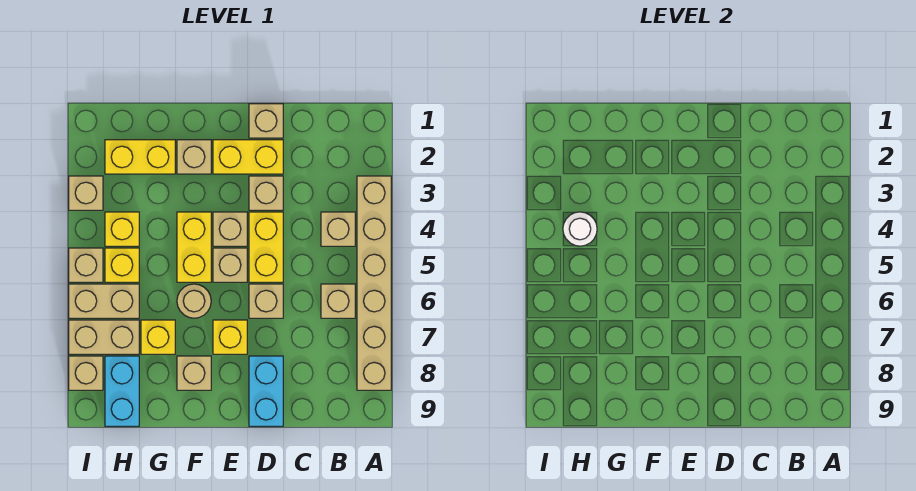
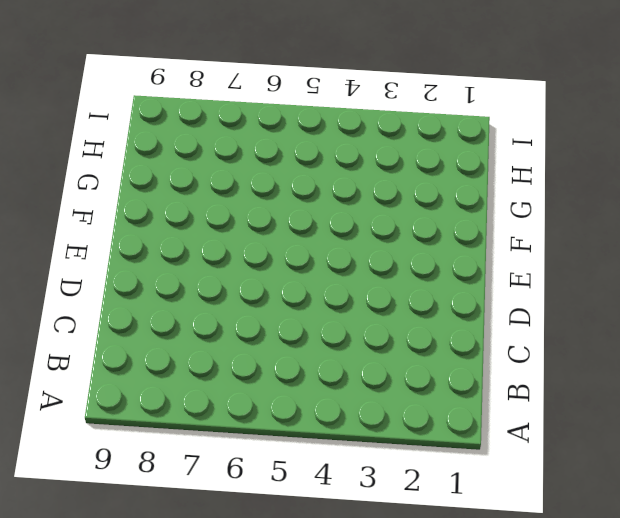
none -> tan 1x6 brick [357,176,391,390]
none -> tan 1x1 brick [321,212,355,246]
none -> tan 1x1 brick [321,284,355,318]

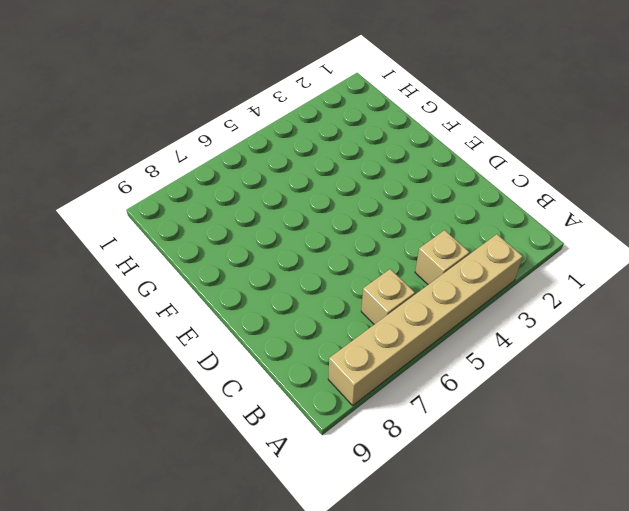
none -> tan 1x1 brick [249,104,283,138]
none -> yellow 1x2 brick [213,140,283,174]
none -> tan 1x1 brick [249,176,283,210]

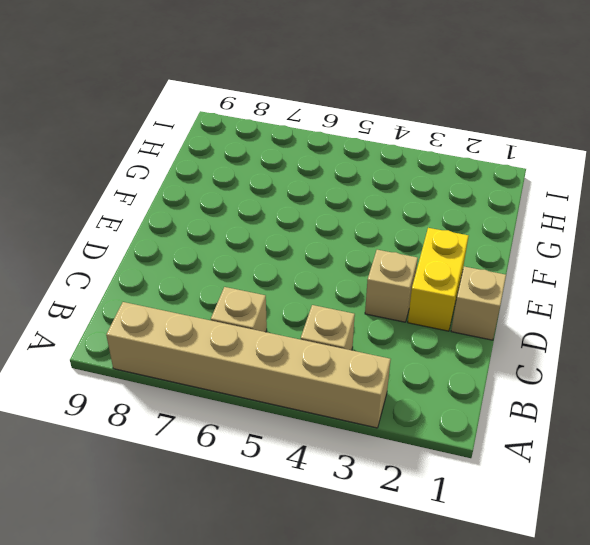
none -> yellow 1x2 brick [249,212,283,282]
none -> tan 1x1 brick [249,284,283,318]
none -> cyan 1x2 brick [249,356,283,426]

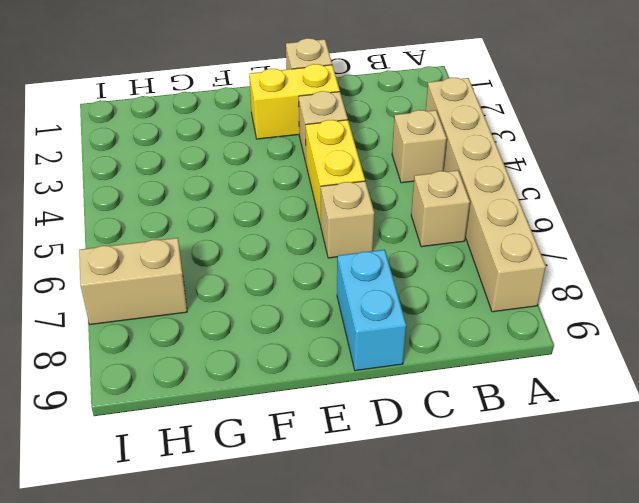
none -> tan 1x1 brick [213,212,247,246]
none -> tan 1x1 brick [213,248,247,282]
none -> yellow 1x1 brick [213,320,247,354]

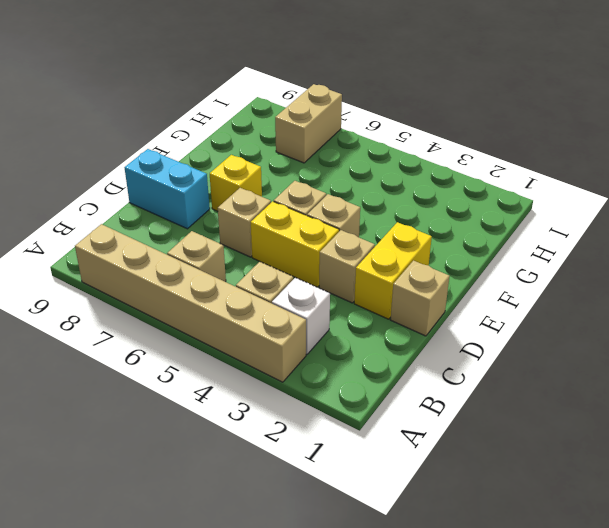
white 1x1 brick [272,278,330,354] -> none
none -> tan 1x1 brick [177,140,211,174]
none -> yellow 1x2 brick [177,212,211,282]
none -> tan 1x1 round brick [177,284,211,318]

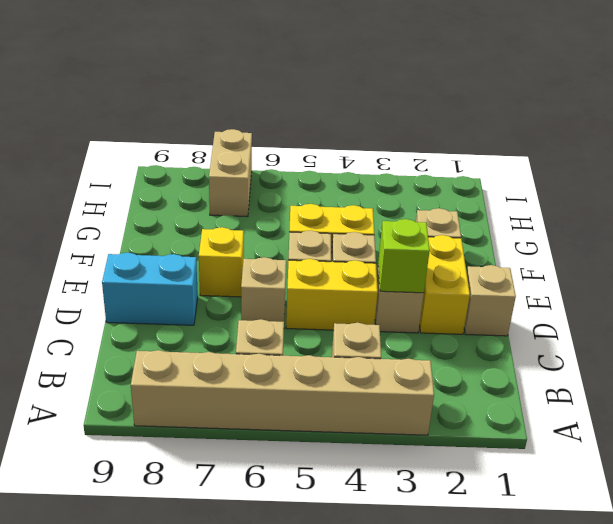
lime 1x1 brick [378,219,430,293] -> none
none -> tan 1x1 round brick [177,284,211,318]
none -> tan 1x1 brick [177,356,211,390]
none -> yellow 1x2 brick [105,140,175,174]

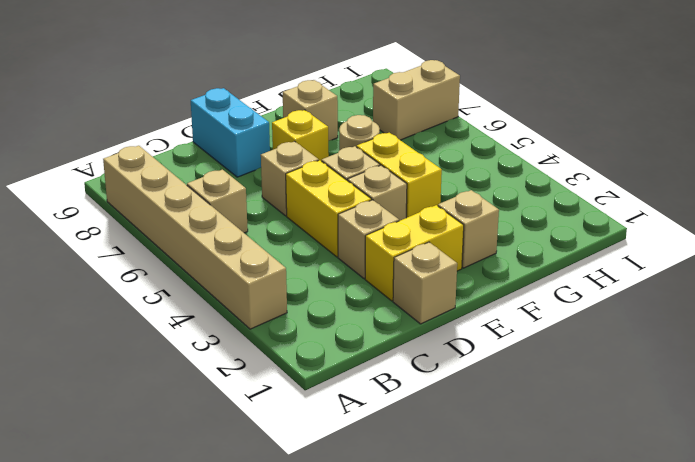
none -> tan 1x1 brick [321,212,355,246]
none -> yellow 1x2 brick [105,140,175,174]
none -> yellow 1x1 brick [141,320,175,354]

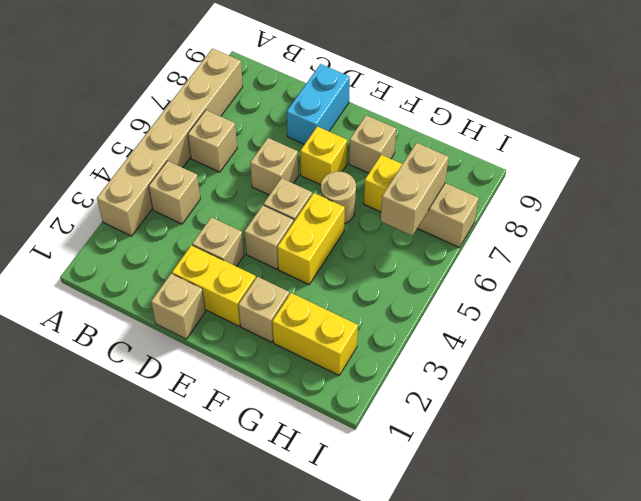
tan 1x2 brick [381,143,449,236] -> tan 1x2 brick turned to [69,284,139,318]
none -> yellow 1x2 brick [249,212,283,282]
none -> yellow 1x1 brick [105,212,139,246]
none -> yellow 1x1 brick [105,248,139,282]

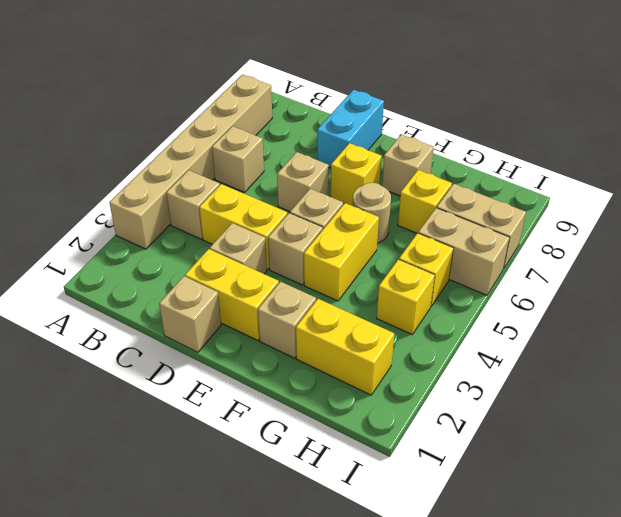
yellow 1x2 brick [199,184,287,269] -> yellow 1x2 brick turned to [249,212,283,282]
none -> cyan 1x2 brick [105,356,139,426]
none -> tan 1x1 brick [69,176,103,210]
none -> tan 1x1 brick [69,248,103,282]

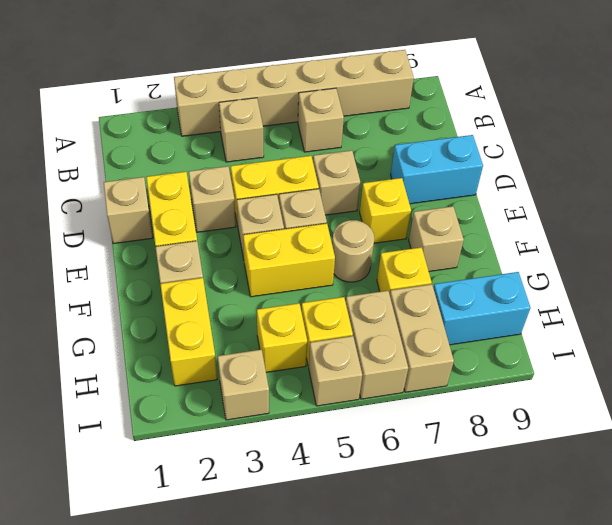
none -> tan 1x1 brick [69,356,103,390]
none -> white 1x1 round brick [563,212,597,246]

